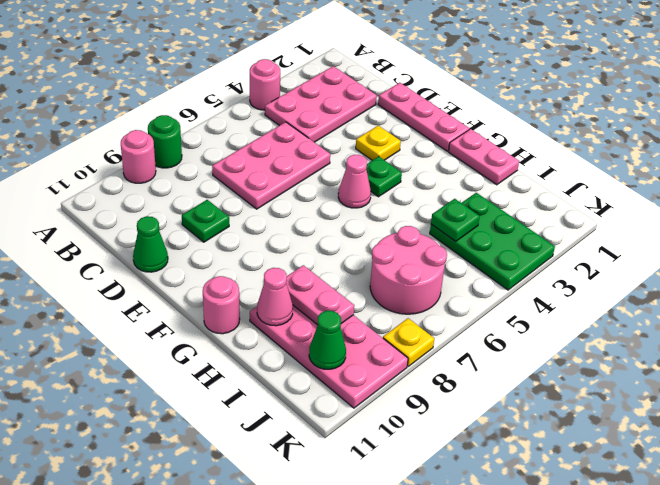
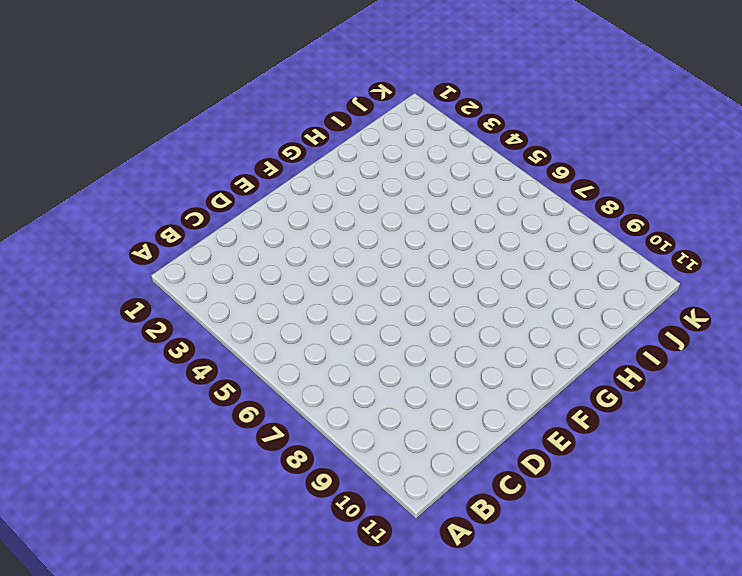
none -> pink 1x1 round brick [250,59,280,110]
none -> green 1x1 round brick [148,115,182,168]
none -> pink 1x1 round brick [121,130,156,183]

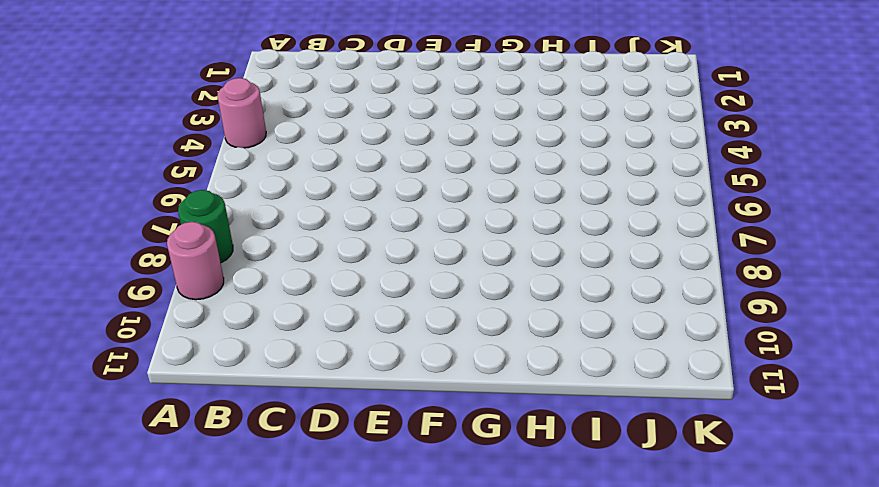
none -> pink 2x3 plate [265,66,377,142]
none -> pink 2x3 plate [212,122,330,209]
none -> pink 1x3 plate [378,83,469,151]

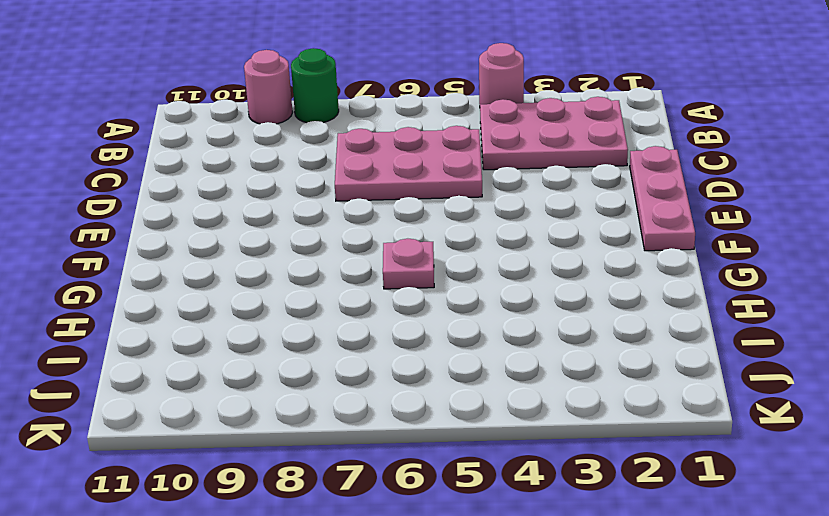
pink 1x1 plate [383,239,434,289] -> none
none -> green 1x1 plate [182,200,229,242]
none -> green 1x1 cone [133,216,168,272]
none -> yellow 1x1 plate [356,125,401,160]

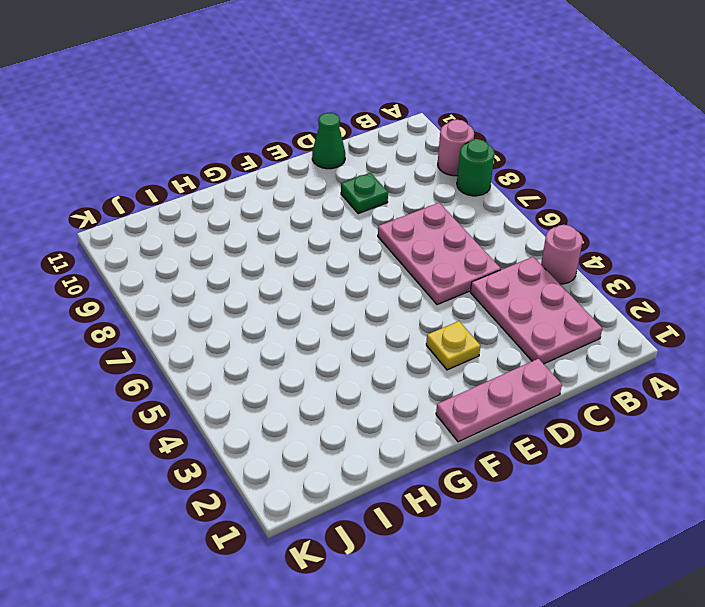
none -> green 1x1 plate [366,157,402,197]
none -> pink 1x1 cone [338,155,371,208]
none -> pink 1x2 plate [448,129,519,185]

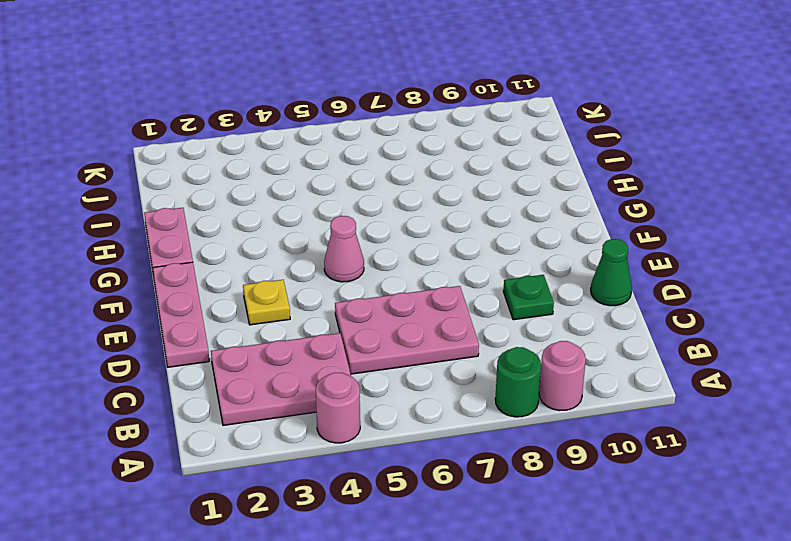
none -> green 1x1 plate [366,157,402,197]
none -> pink 1x1 round brick [203,276,240,334]
none -> pink 2x4 plate [250,305,408,408]

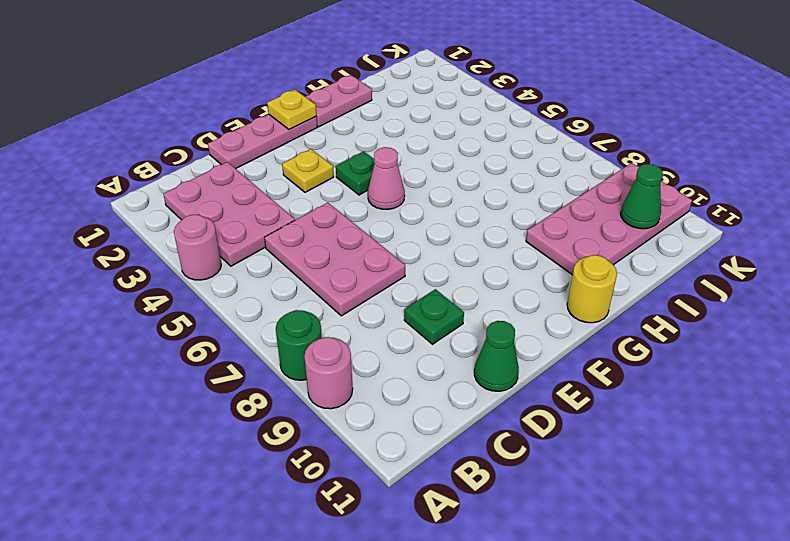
yellow 1x1 plate [267,90,317,130] -> yellow 1x1 plate moved to [383,318,434,366]
yellow 1x1 round brick [567,255,617,323] -> pink 1x1 round brick [203,276,240,334]
none -> green 2x3 plate [430,193,555,290]
none -> pink 2x2 round brick [370,226,447,314]
none -> pink 1x2 plate [286,265,354,325]

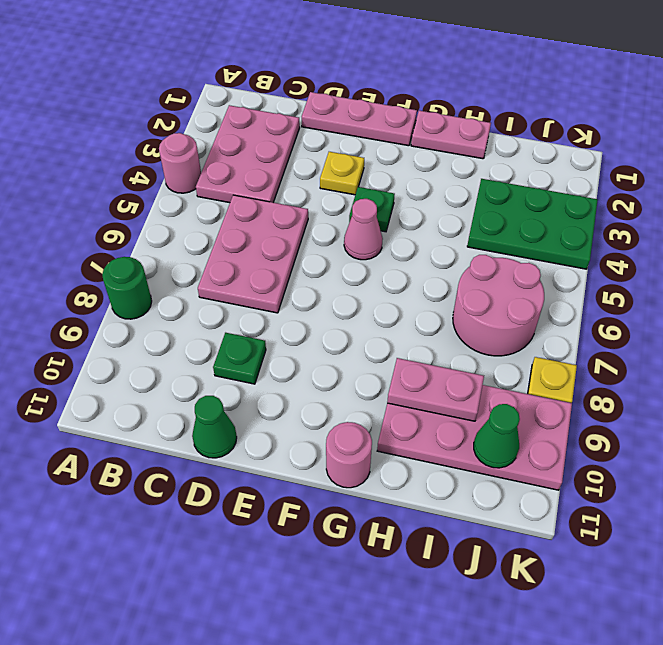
none -> pink 1x1 round brick [121,130,156,183]
none -> pink 1x1 cone [257,268,293,326]
none -> green 1x1 plate [431,199,480,241]

